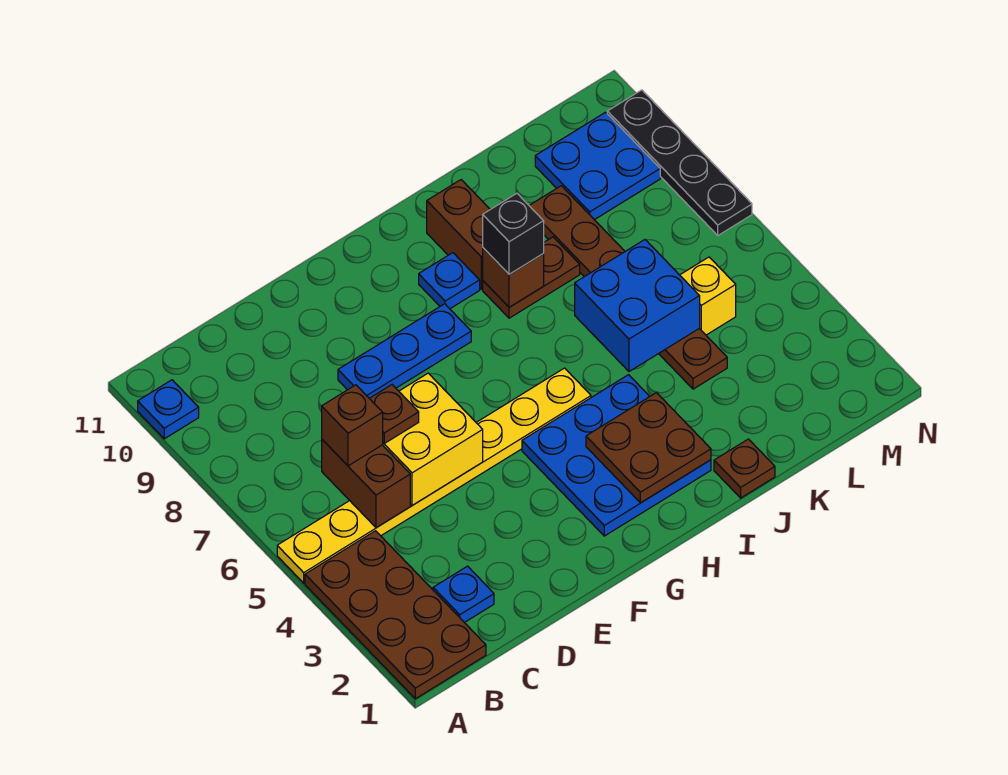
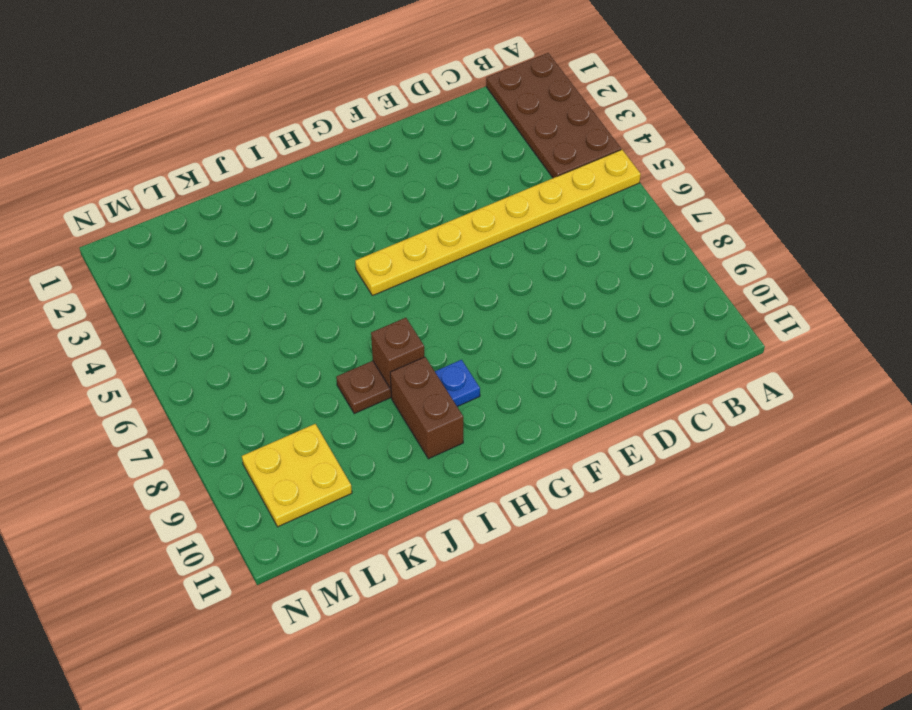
yellow 2x2 plate [242,424,352,527] -> blue 2x2 plate [535,112,660,220]
none -> blue 1x1 plate [138,380,199,439]
none -> blue 1x1 plate [433,566,494,623]
none -> blue 1x3 plate [338,304,471,398]

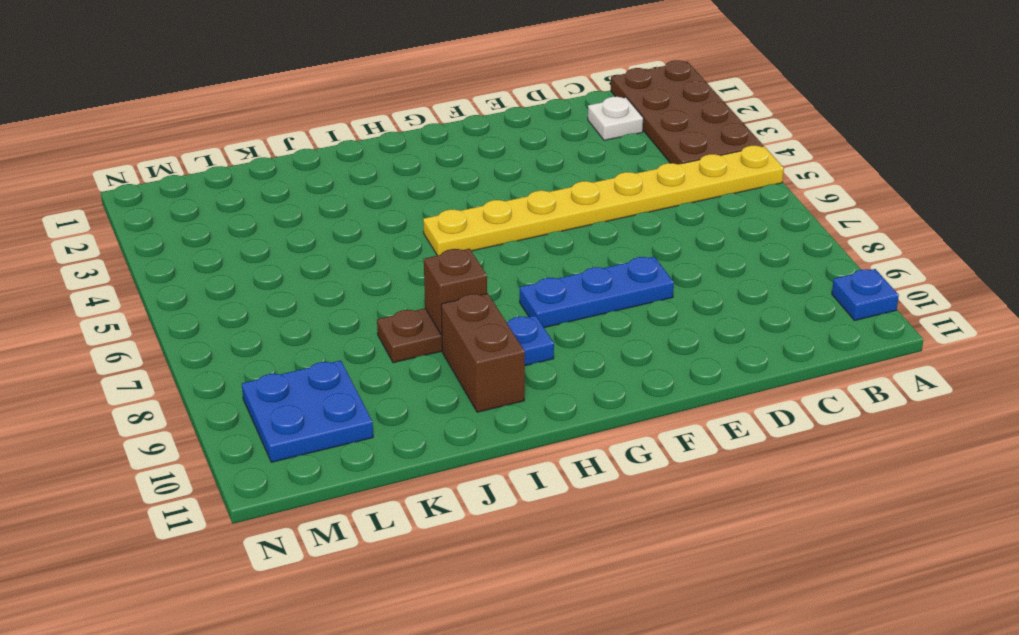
white 1x1 plate [588,97,643,140] -> blue 1x1 plate [433,566,494,623]
none -> blue 3x3 plate [522,375,711,536]
none -> brown 1x1 plate [714,439,775,498]
none -> brown 1x6 plate [529,186,727,389]

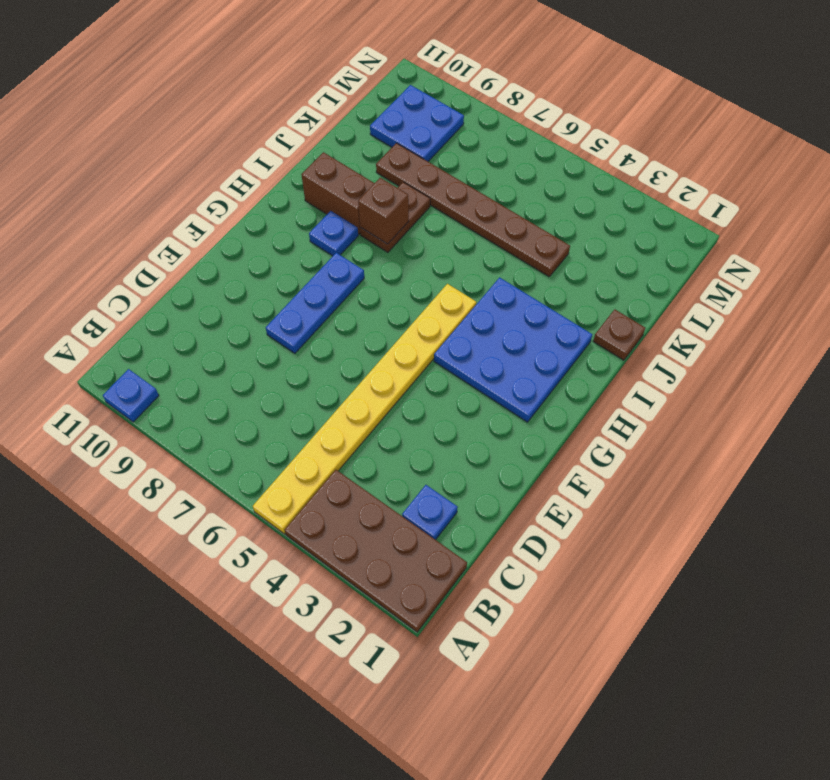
none -> yellow 1x1 brick [680,257,736,335]
none -> black 1x4 plate [607,90,752,235]
none -> brown 1x2 brick [322,440,410,528]

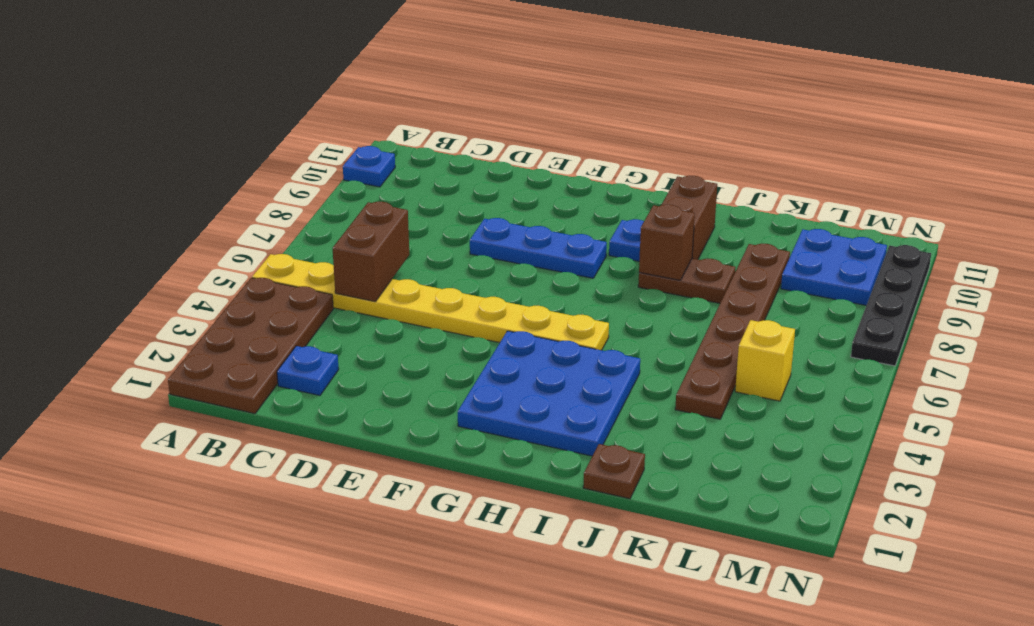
none -> yellow 2x2 brick [383,373,483,505]
none -> brown 2x2 plate [586,393,711,503]
none -> blue 2x2 brick [575,240,700,371]

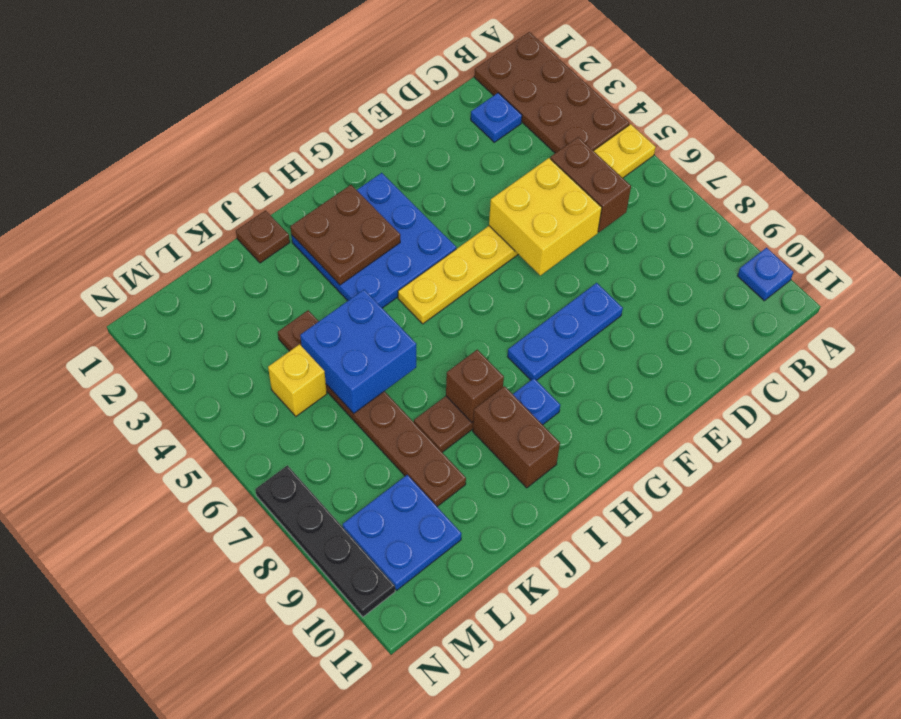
none -> brown 1x1 brick [322,385,383,466]
none -> brown 1x1 plate [369,385,419,443]
none -> black 1x1 brick [483,193,544,274]

